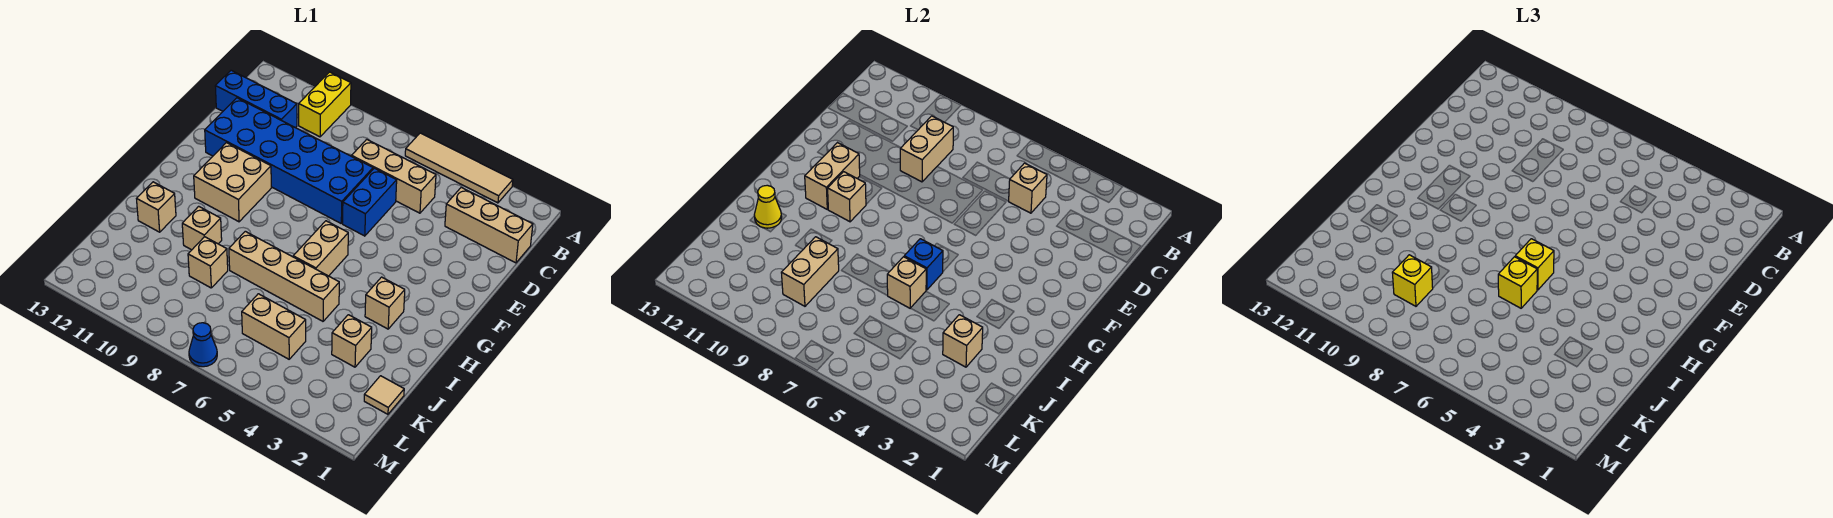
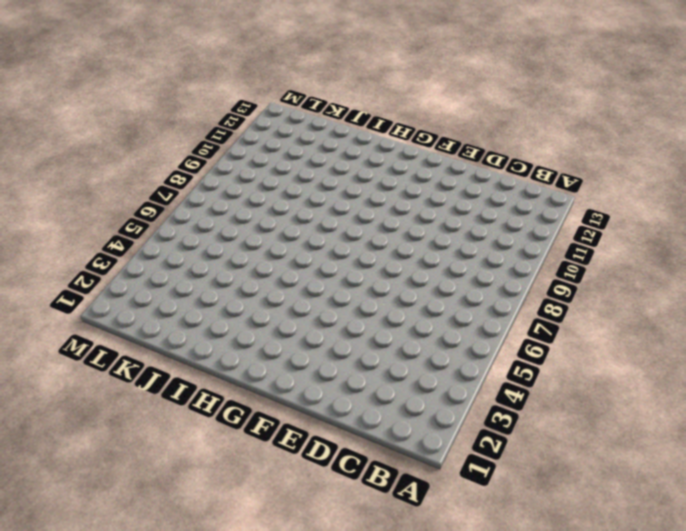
none -> tan 1x4 tile [405,133,513,203]
none -> yellow 1x2 brick [299,72,351,137]
none -> tan 1x3 brick [445,187,533,263]
none -> tan 1x3 brick [352,139,436,213]

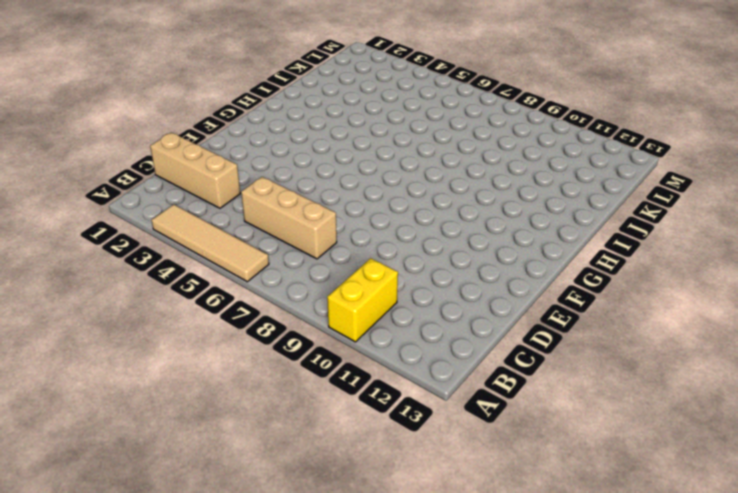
none -> blue 1x3 brick [215,70,297,128]
none -> blue 1x2 brick [343,168,397,236]
none -> blue 2x6 brick [205,98,373,223]
none -> tan 2x2 brick [194,143,271,222]

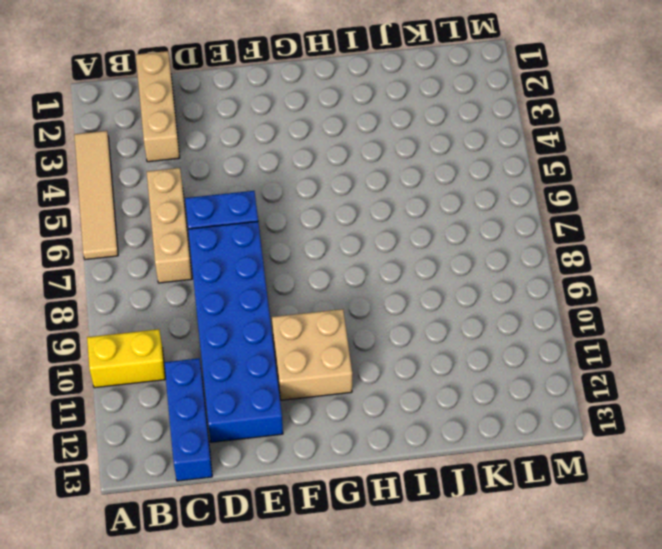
none -> tan 1x2 brick [293,221,348,276]
none -> tan 1x1 brick [365,277,405,329]
none -> tan 1x4 brick [229,231,339,321]
none -> tan 1x1 brick [182,206,222,250]

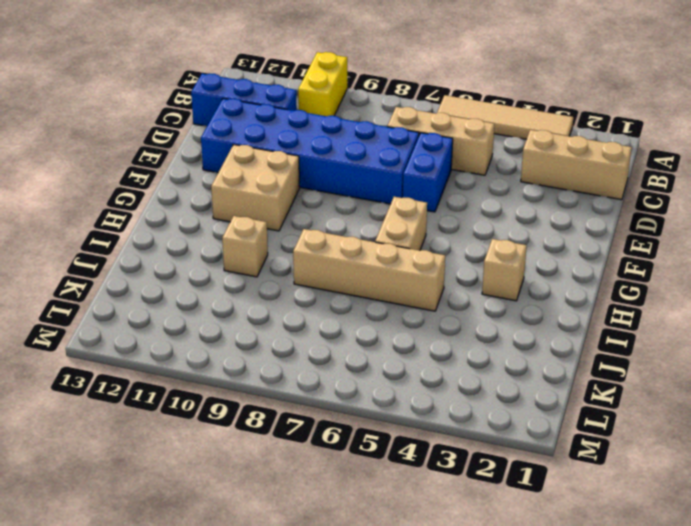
none -> tan 1x1 brick [137,182,176,232]
none -> tan 1x1 brick [332,315,372,367]
none -> tan 1x1 brick [188,237,228,288]
none -> tan 1x1 tile [364,376,404,414]

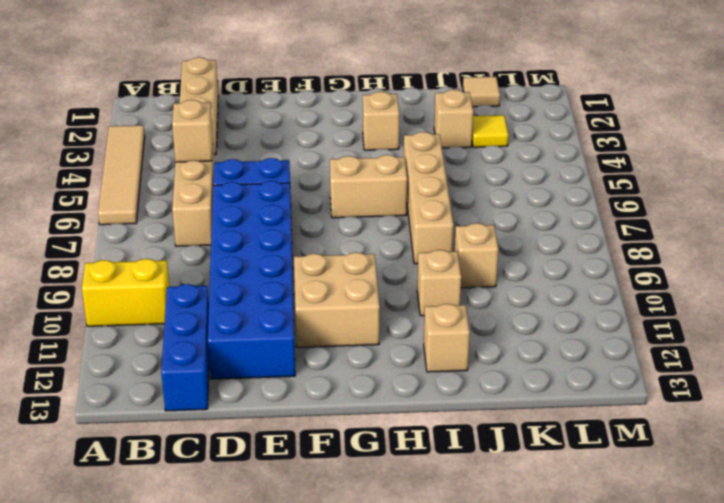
yellow 1x1 tile [472,115,508,147] -> none
none -> tan 1x2 brick [242,294,306,359]
none -> blue 1x1 cone [189,323,217,367]
none -> tan 1x2 brick [900,116,953,182]
none -> tan 1x2 brick [805,143,860,209]

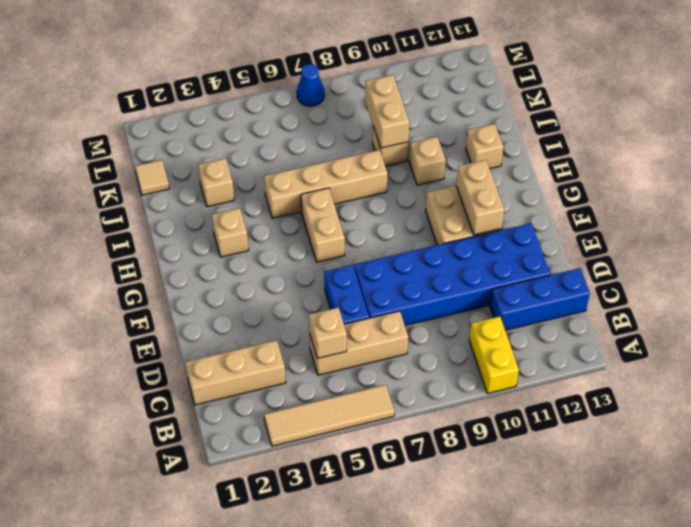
none -> tan 1x2 brick [242,294,306,359]
none -> tan 1x2 brick [900,116,953,182]
none -> tan 1x1 brick [828,172,866,222]
none -> blue 1x1 brick [904,239,943,290]

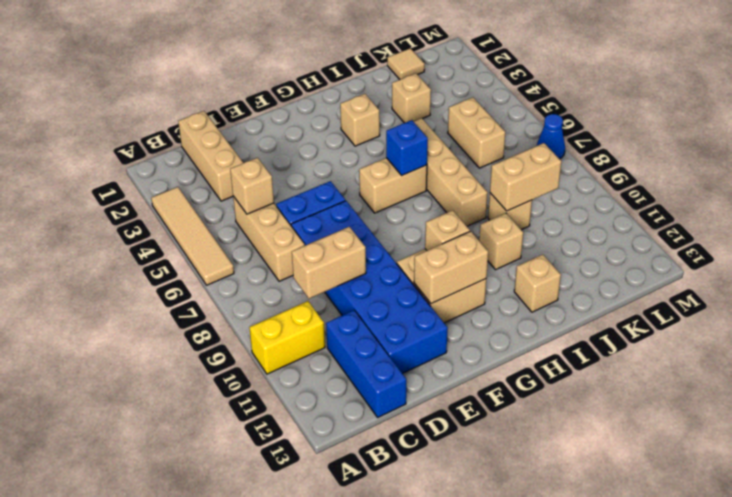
none -> tan 1x1 brick [887,257,926,308]
none -> yellow 1x1 cone [754,185,782,228]
none -> tan 1x1 brick [943,315,983,367]
none -> yellow 1x1 brick [1515,239,1554,290]

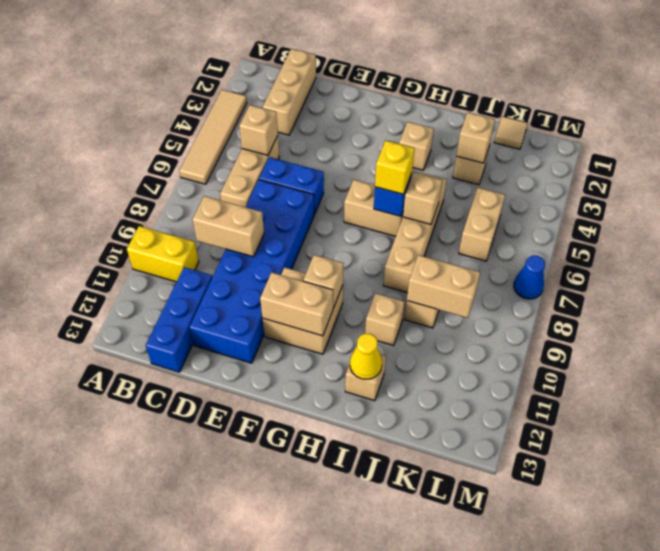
none -> yellow 1x1 brick [1498,257,1537,308]
none -> yellow 1x1 brick [1392,255,1433,306]

